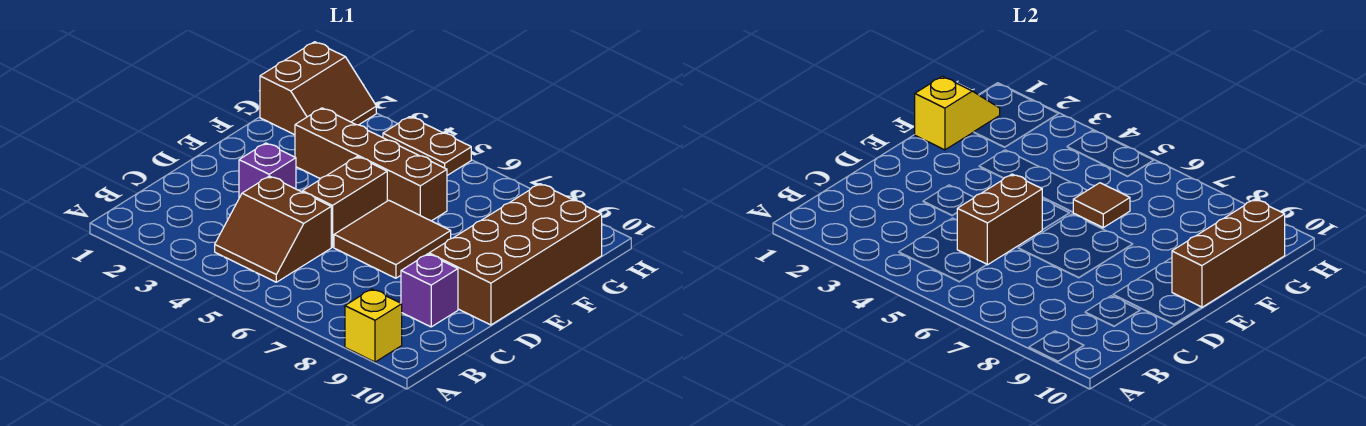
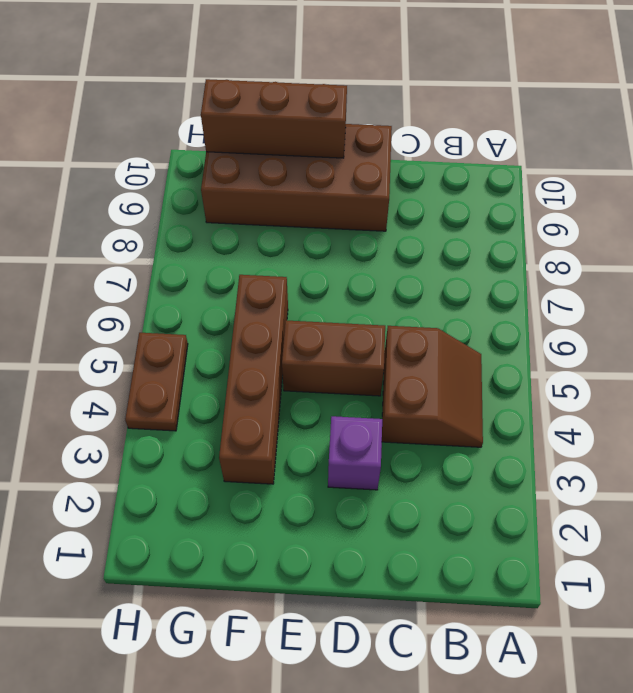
none -> yellow 1x1 brick [345,289,402,362]
none -> purple 1x1 brick [401,254,458,327]
none -> brown 2x2 tile [334,200,451,278]

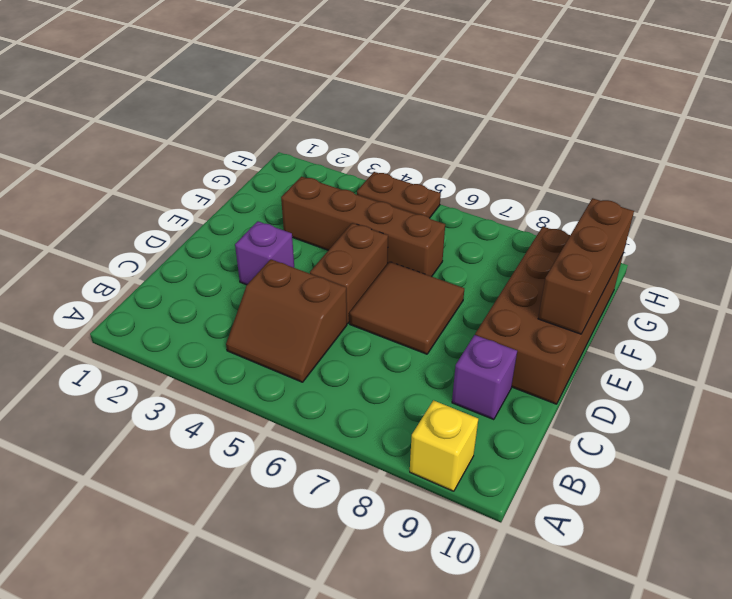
none -> brown 2x2 slope [260,42,376,135]
none -> brown 1x2 brick [957,174,1042,265]
none -> yellow 1x2 slope [915,76,1000,150]

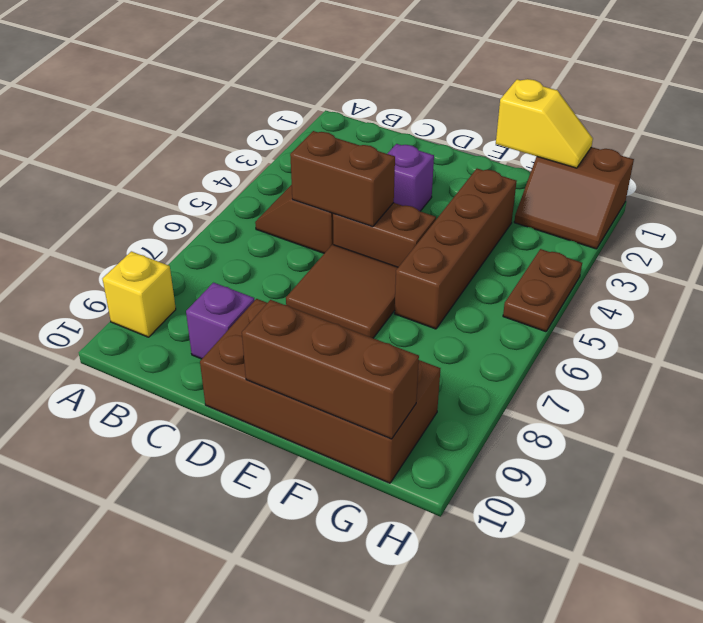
none -> brown 1x1 tile [1073,183,1130,228]

